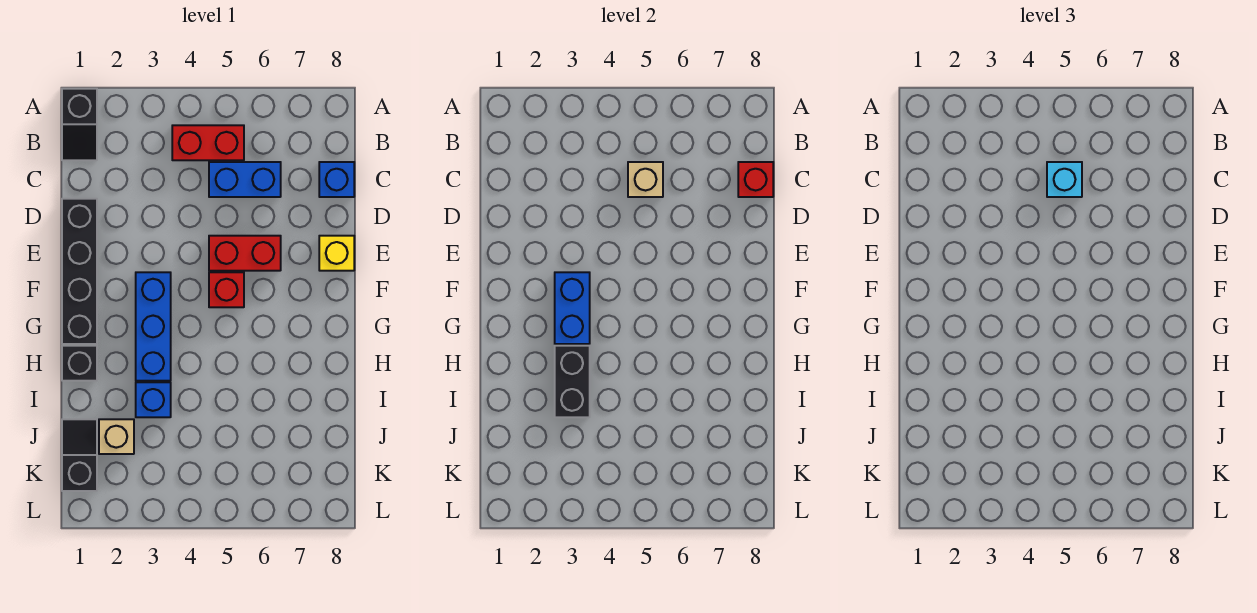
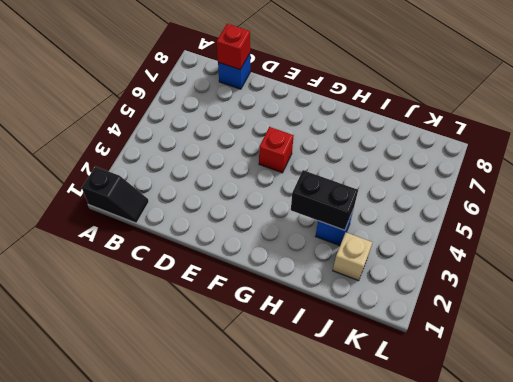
none -> red 1x2 brick [172,125,244,160]
none -> blue 1x2 brick [209,162,281,197]
none -> black 1x4 brick [62,199,97,344]

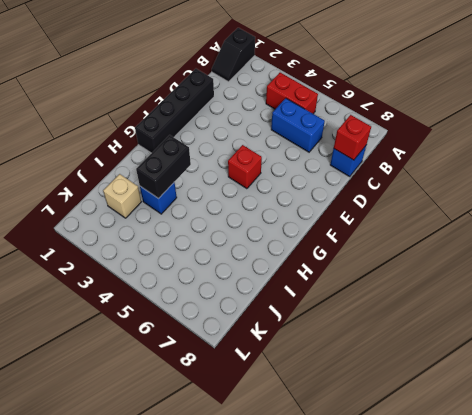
none -> red 1x2 brick [209,236,281,271]
none -> yellow 1x1 brick [319,236,354,271]
none -> blue 1x3 brick [136,272,171,381]

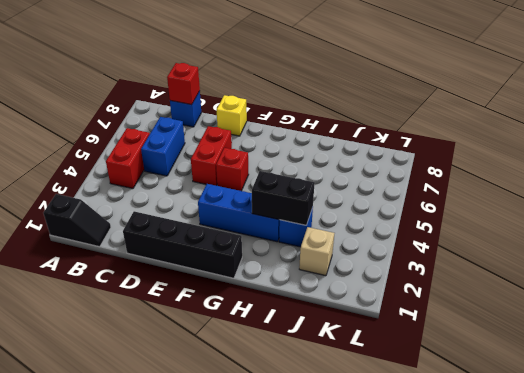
none -> black 1x1 brick [62,346,97,381]
none -> black 1x2 slope [62,419,97,491]
none -> tan 1x1 brick [628,162,663,197]

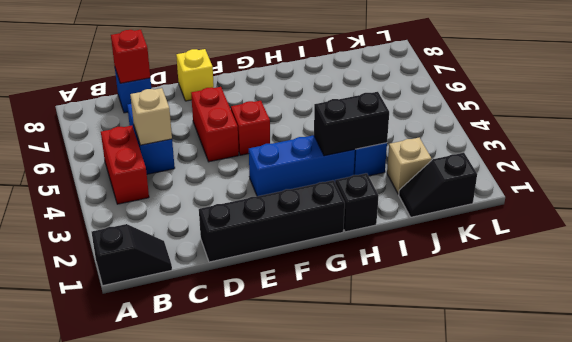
none -> blue 1x2 brick [555,272,590,344]
none -> cyan 1x1 brick [1047,162,1082,197]

